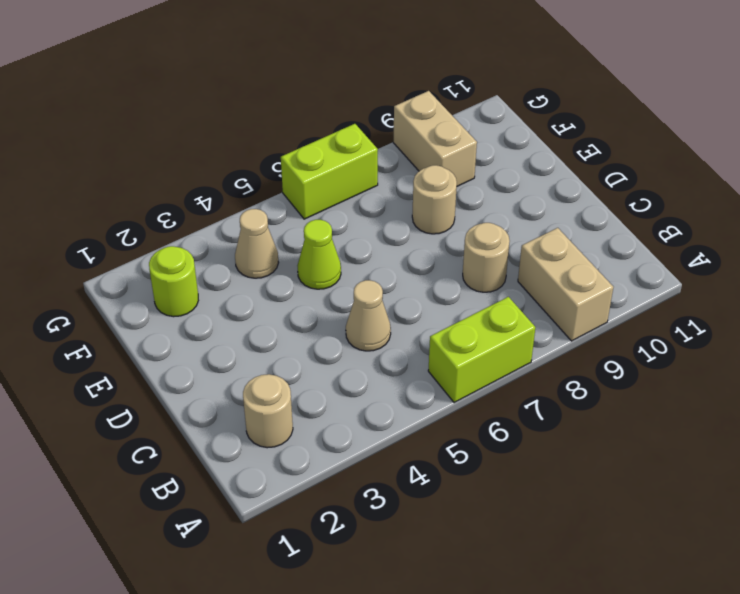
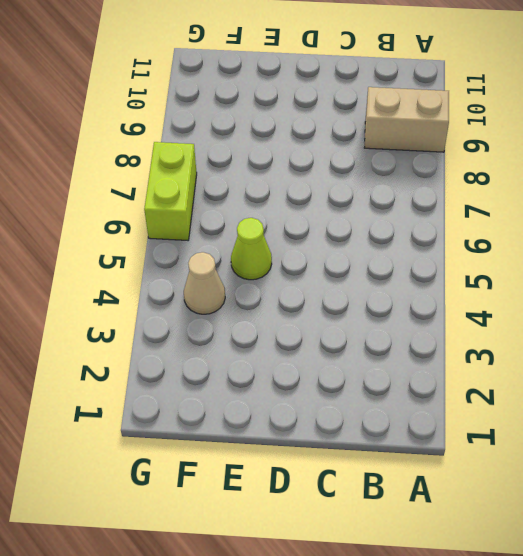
none -> lime 1x2 brick [428,297,535,403]
none -> tan 1x1 round brick [243,374,293,448]

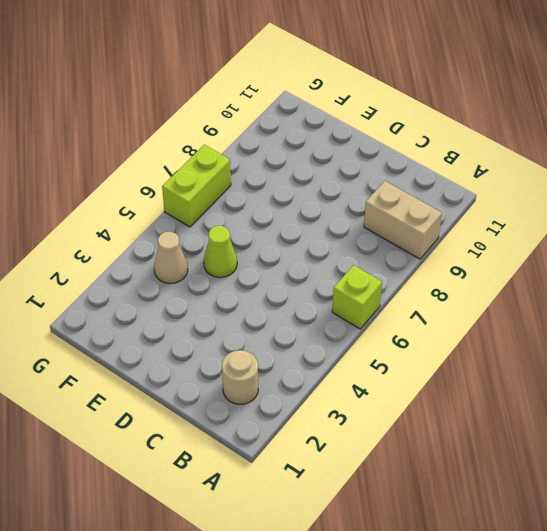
lime 1x1 brick [332,265,382,329] -> lime 1x2 brick [428,297,535,403]
none -> tan 1x1 cone [346,280,391,351]
none -> tan 1x1 round brick [463,223,510,292]

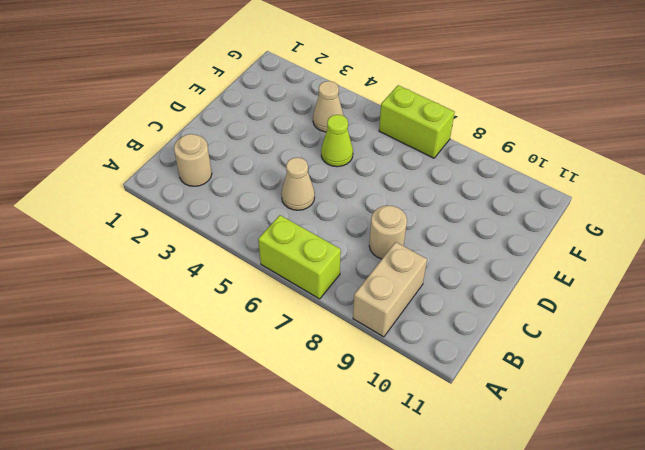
none -> tan 1x1 round brick [412,165,457,234]
none -> lime 1x1 round brick [149,246,198,317]

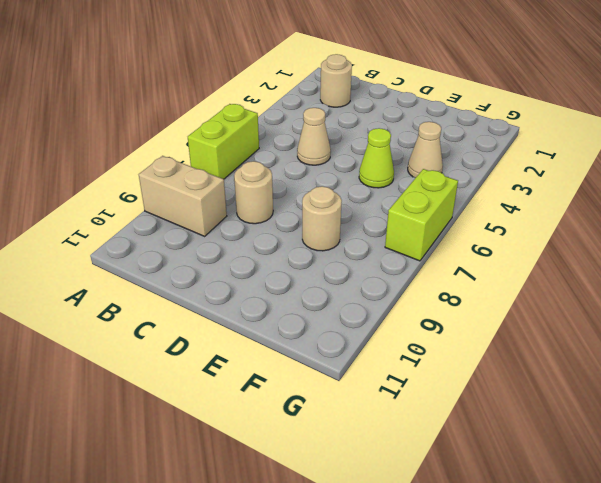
none -> lime 1x1 round brick [149,246,198,317]
none -> tan 1x2 brick [393,91,477,186]

